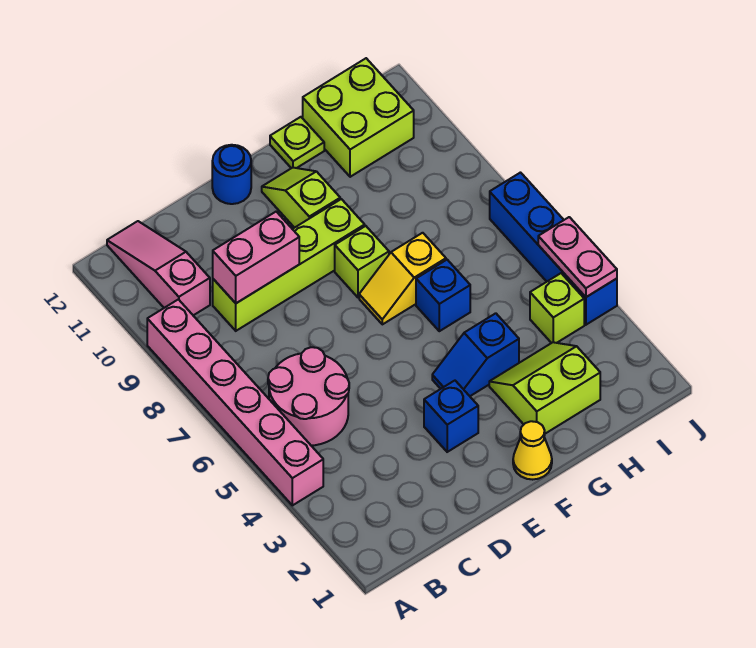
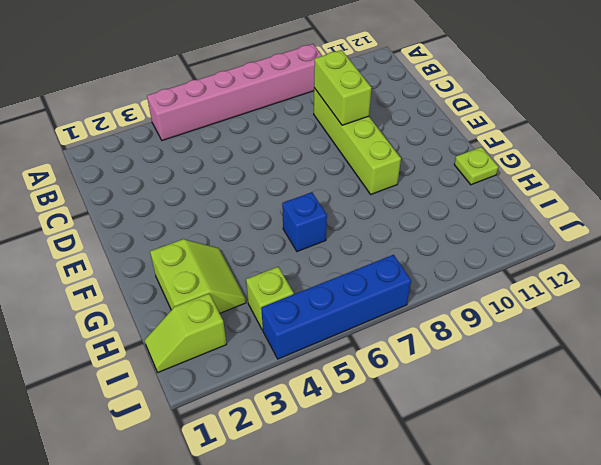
lime 1x2 brick [314,50,371,125] -> pink 1x2 brick [213,212,299,303]
lime 1x2 slope [144,294,226,372] -> lime 1x2 slope turned to [262,168,340,228]
none -> pink 2x2 round brick [268,347,349,445]
none -> pink 1x3 slope [107,221,210,315]
none -> blue 1x1 brick [424,381,478,452]

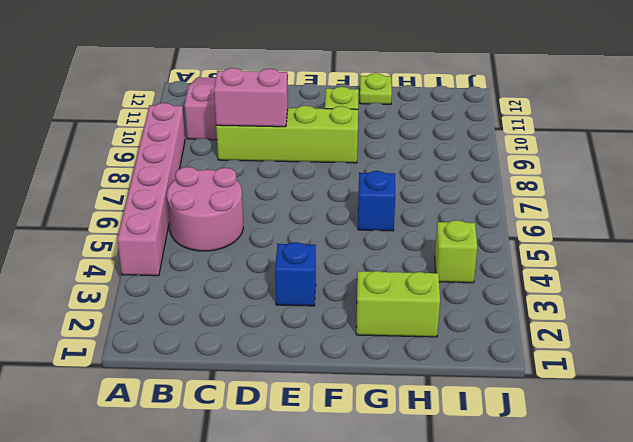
none -> blue 1x1 round brick [212,145,251,204]
none -> yellow 1x1 cone [513,421,552,480]
none -> blue 1x2 slope [432,313,519,396]

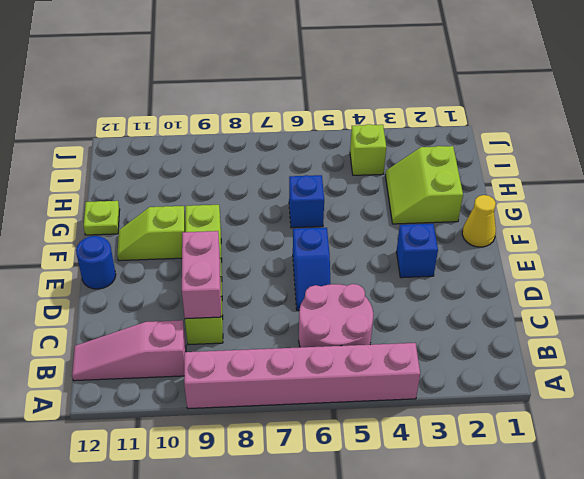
blue 1x2 slope [293,228,331,310] -> blue 1x2 slope moved to [432,313,519,396]
none -> yellow 1x2 slope [359,233,446,324]
none -> lime 1x1 brick [335,226,389,298]
none -> lime 2x2 brick [303,58,414,177]

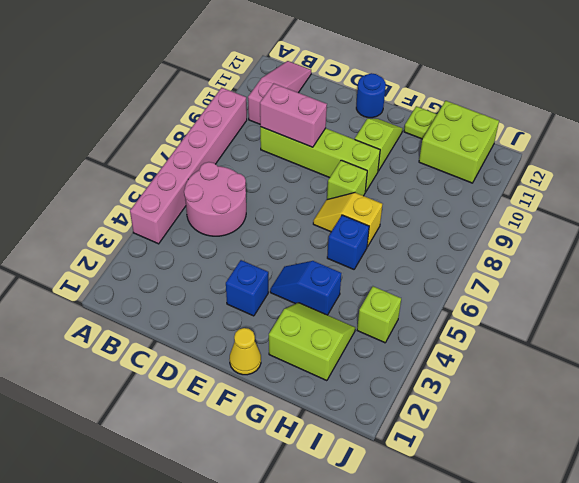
none -> blue 1x4 brick [490,173,617,325]
none -> pink 1x2 plate [538,217,617,297]

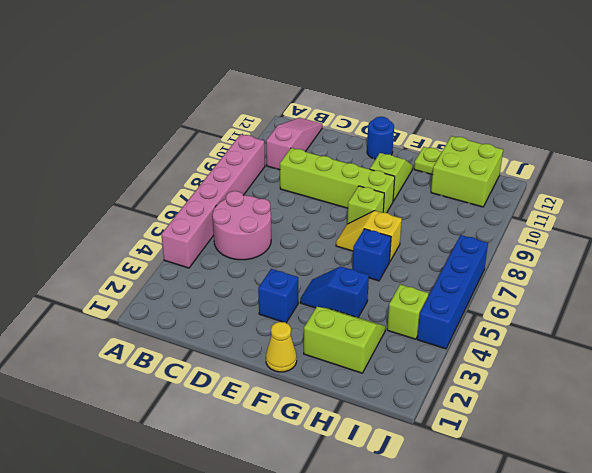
none -> pink 1x2 brick [213,212,299,303]
none -> pink 1x2 plate [538,217,617,297]

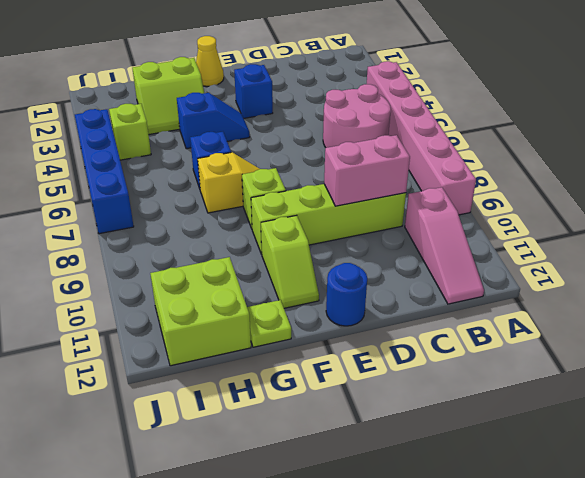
none -> pink 1x2 plate [538,217,617,297]

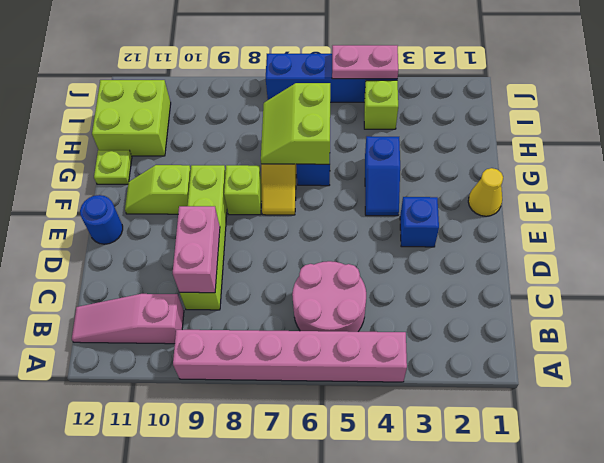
lime 2x2 slope [261,83,330,164] -> lime 2x2 slope moved to [489,342,600,434]

